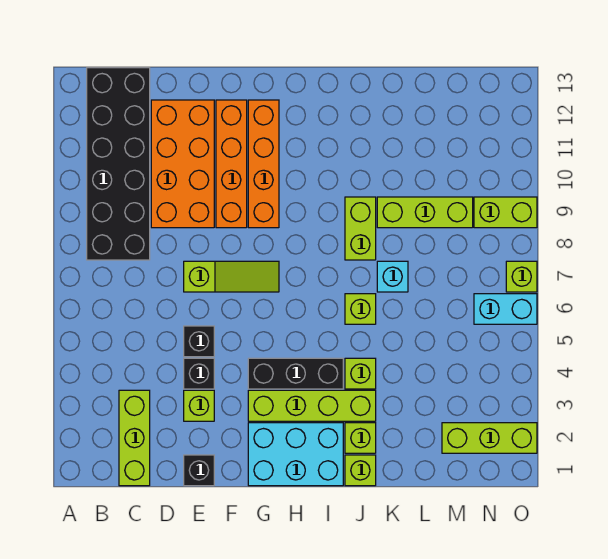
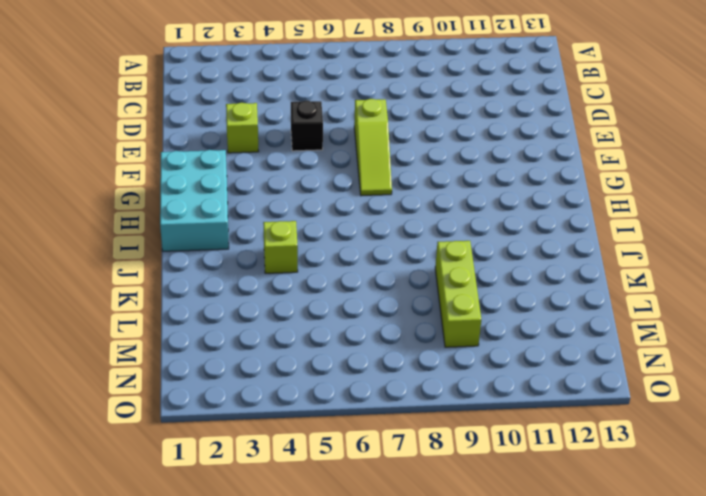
none -> black 2x6 brick [87,68,150,260]
none -> lime 1x3 brick [119,390,150,486]
none -> orange 2x4 brick [151,100,214,228]

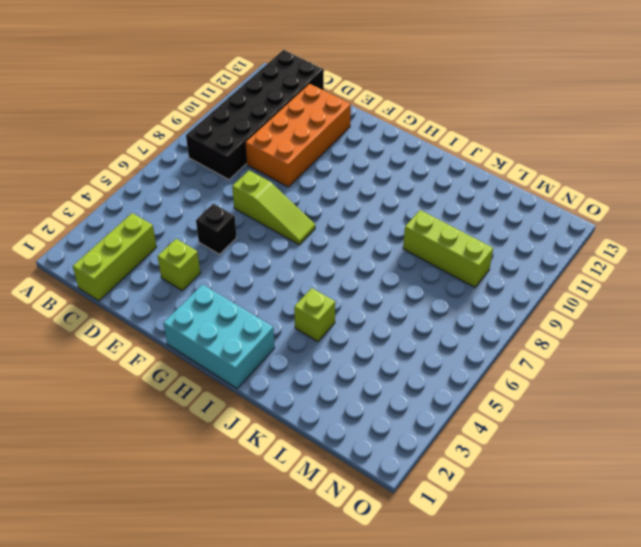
none -> black 1x1 brick [184,455,214,486]
none -> black 1x1 brick [184,358,214,389]
none -> orange 1x4 brick [216,100,247,228]

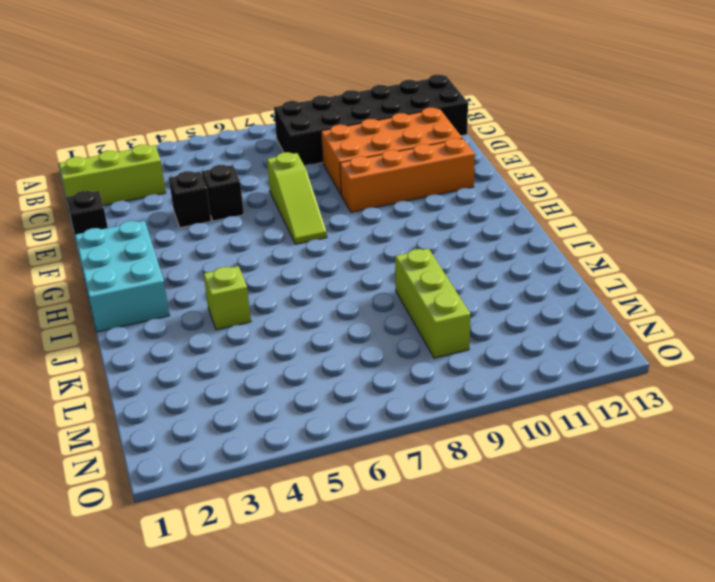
none -> lime 1x1 brick [184,390,214,421]
none -> lime 1x4 brick [248,390,376,421]
none -> black 1x3 brick [248,358,343,389]

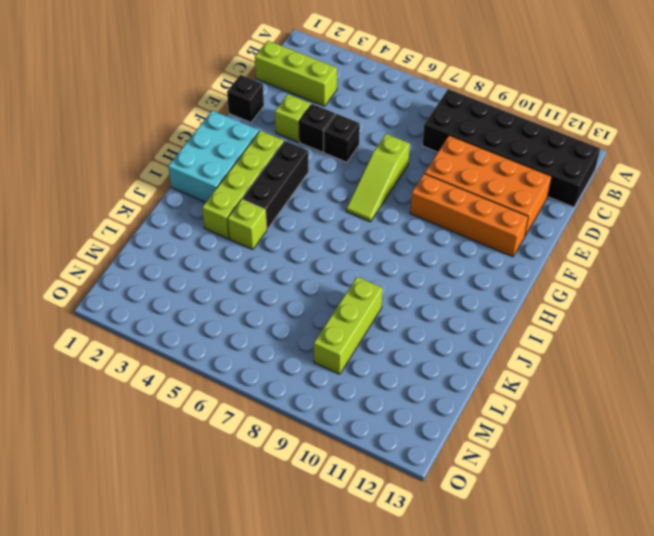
none -> orange 1x4 brick [248,100,279,228]
none -> lime 1x1 brick [345,455,376,486]
none -> lime 1x1 brick [345,423,376,453]

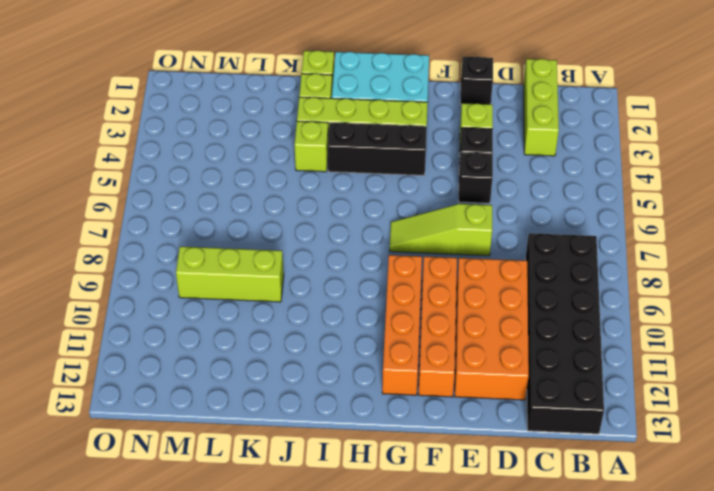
none -> lime 1x1 brick [345,294,376,324]
none -> lime 1x2 brick [345,197,376,260]
none -> cyan 1x1 brick [377,261,408,292]

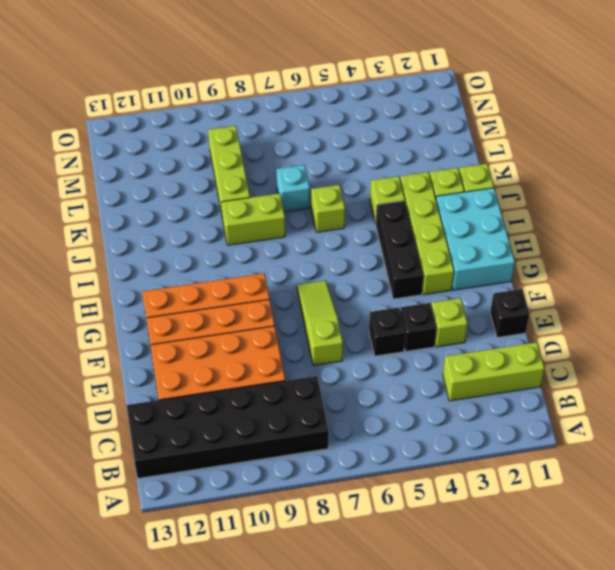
none -> lime 1x3 brick [442,423,537,453]
none -> cyan 1x2 brick [474,294,537,324]
none -> lime 1x2 brick [474,197,537,228]

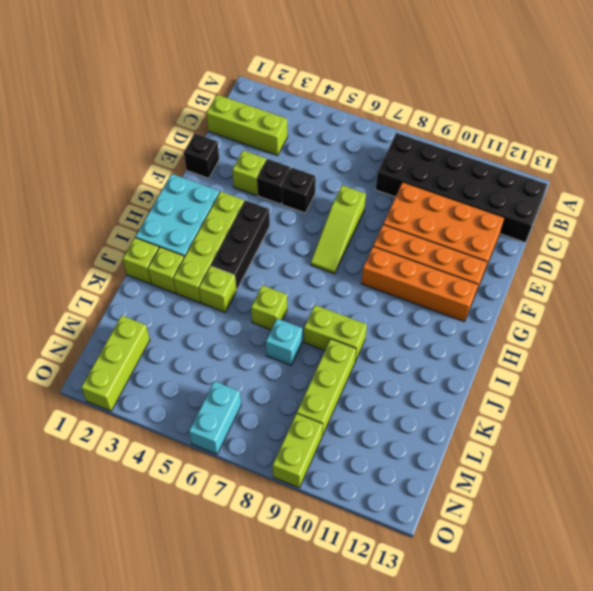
none -> lime 1x1 brick [506,261,537,292]

